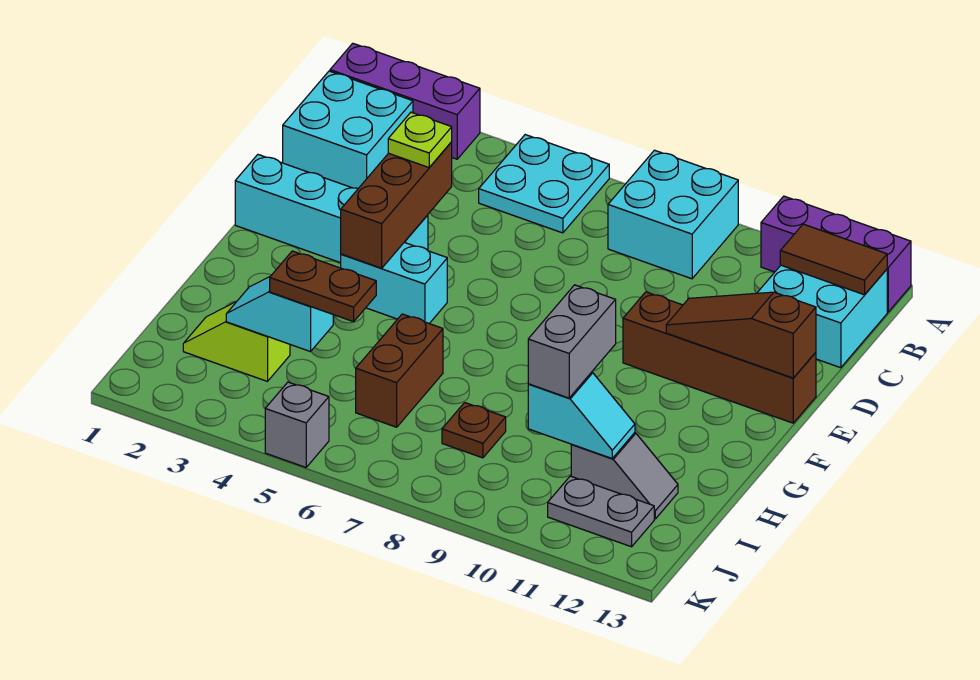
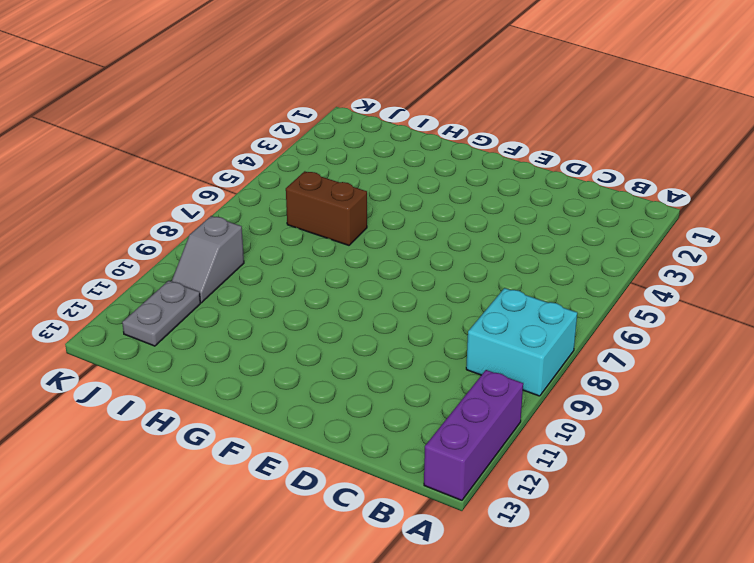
grey 1x2 slope [172,216,244,303] -> grey 1x2 slope moved to [571,433,678,519]
none -> purple 1x3 brick [330,43,480,159]
none -> cyan 2x2 plate [479,135,609,233]
none -> cyan 2x2 brick [283,71,413,188]

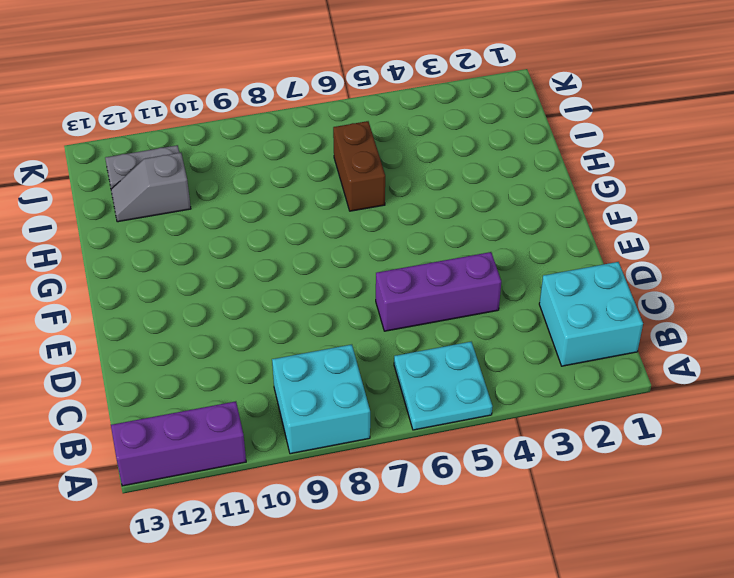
purple 1x3 brick [376,252,501,331] -> purple 1x3 brick moved to [330,43,480,159]
none -> cyan 2x2 brick [757,265,887,368]
none -> cyan 1x4 brick [235,155,428,263]
none -> brown 1x4 brick [623,292,816,423]

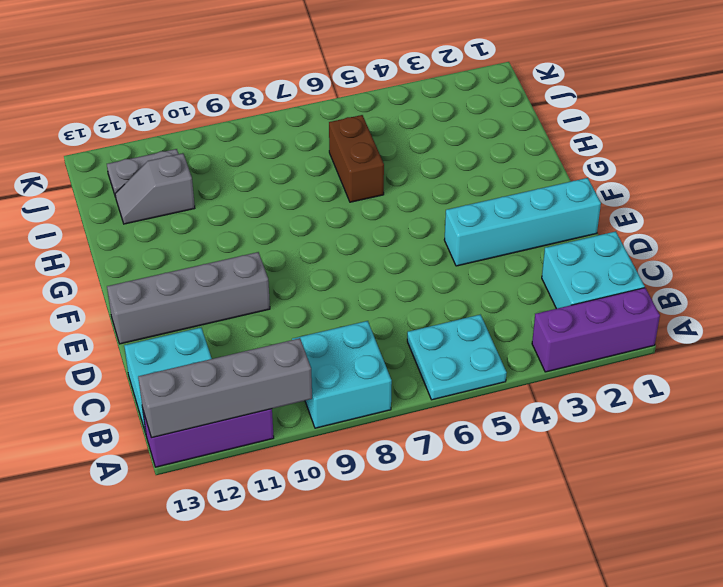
grey 1x4 brick [138,338,312,438] -> none
grey 1x4 brick [107,252,270,344] -> brown 1x4 brick [623,292,816,423]
none -> cyan 1x2 brick [341,242,447,323]
none -> lime 1x2 slope [183,301,290,381]
none -> brown 1x1 plate [442,403,506,458]

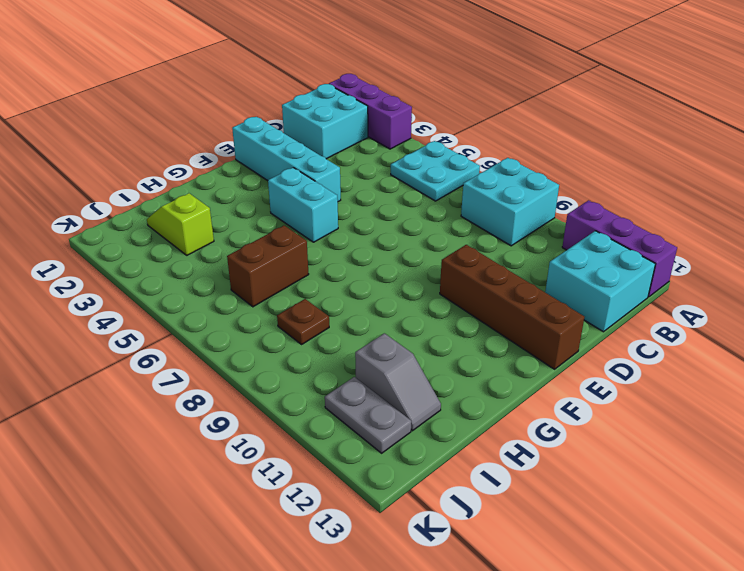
none -> grey 1x1 brick [265,382,329,467]
none -> brown 1x2 tile [780,224,887,295]
none -> brown 1x3 brick [341,142,452,268]

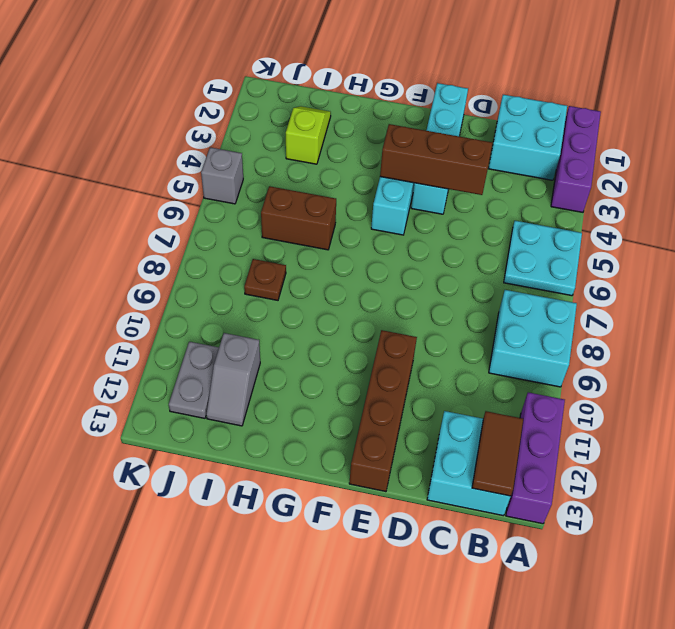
none -> brown 1x3 slope [666,292,816,378]
none -> cyan 1x2 slope [226,277,333,352]
none -> cyan 1x2 slope [528,372,635,458]

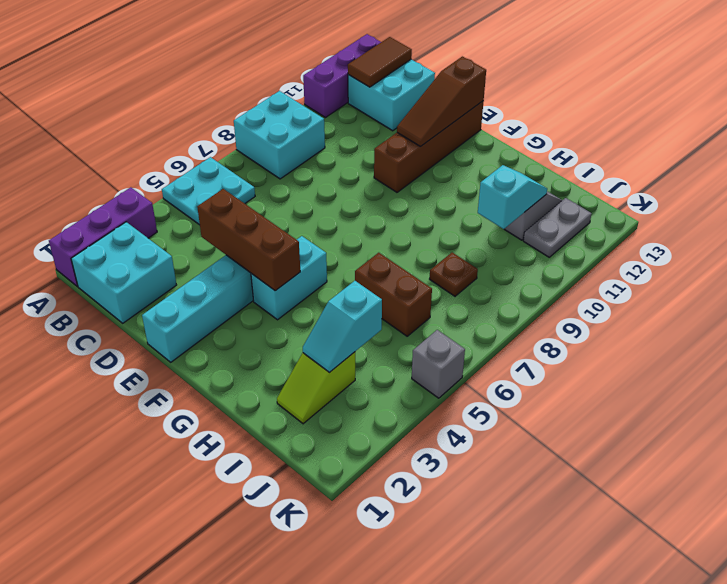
none -> lime 1x1 plate [388,112,452,167]
none -> grey 1x2 brick [528,285,616,398]
none -> brown 1x2 plate [270,251,376,322]

